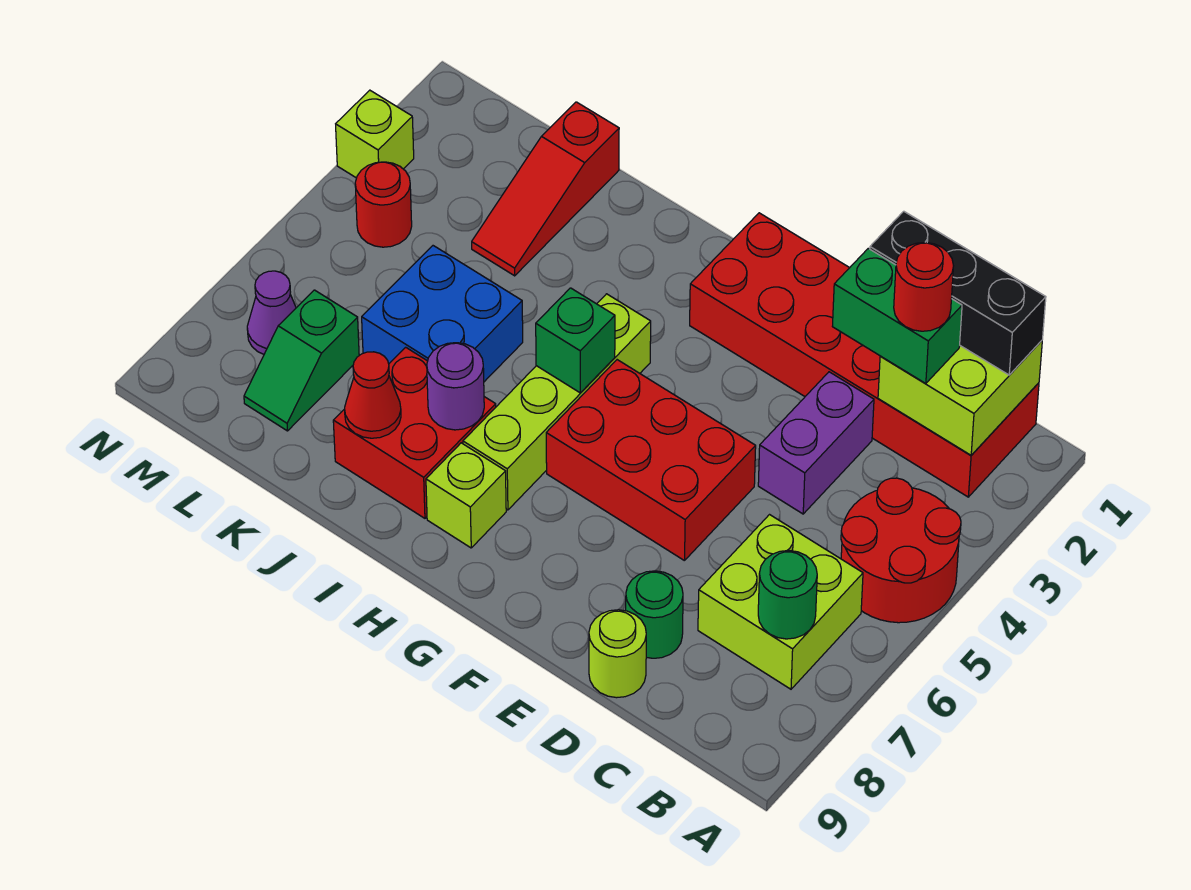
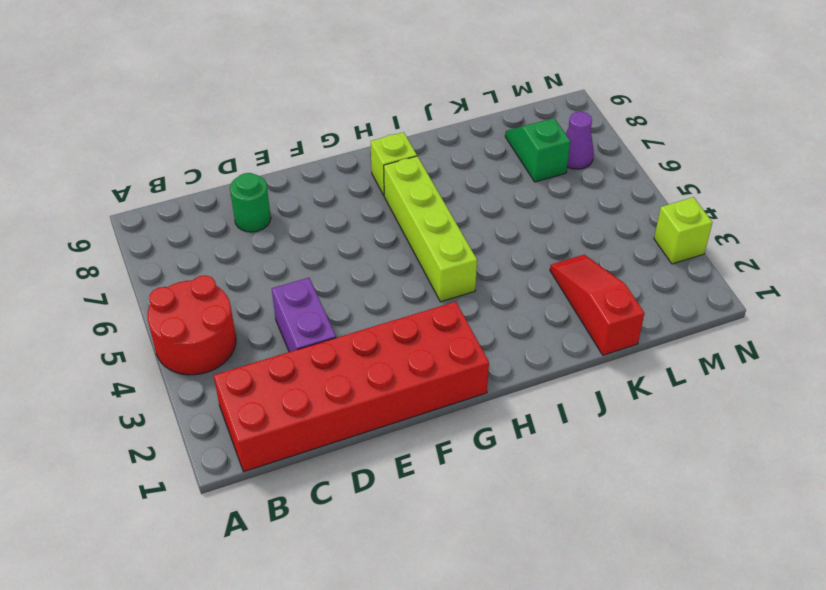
none -> lime 2x2 brick [698,515,863,689]
none -> lime 1x1 round brick [589,610,646,698]
none -> red 2x3 brick [546,360,756,561]

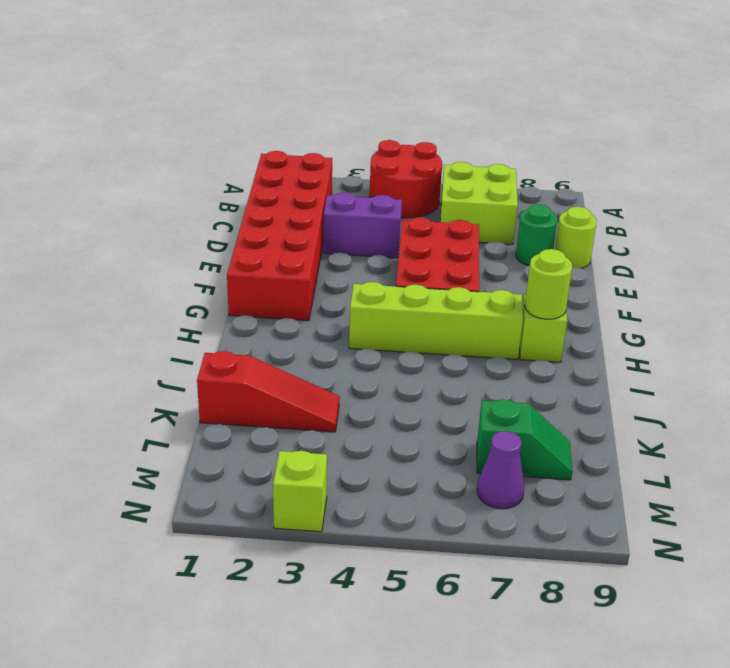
lime 1x1 round brick [525,249,573,319] -> none
none -> red 2x2 brick [333,347,496,518]
none -> blue 2x2 brick [362,246,523,382]
none -> red 1x1 round brick [355,162,412,247]

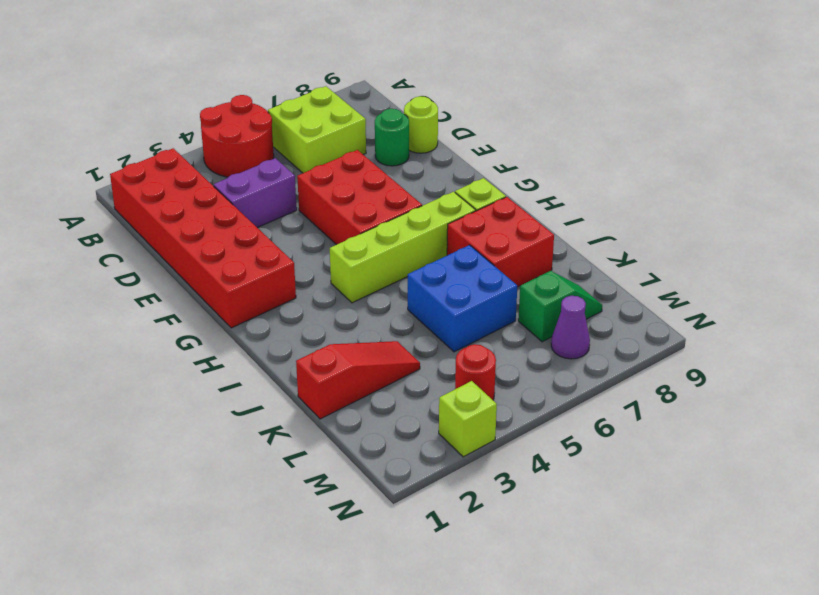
none -> lime 2x2 brick [878,341,1042,455]
none -> green 1x1 round brick [758,551,817,639]
none -> green 1x1 brick [536,288,615,393]

